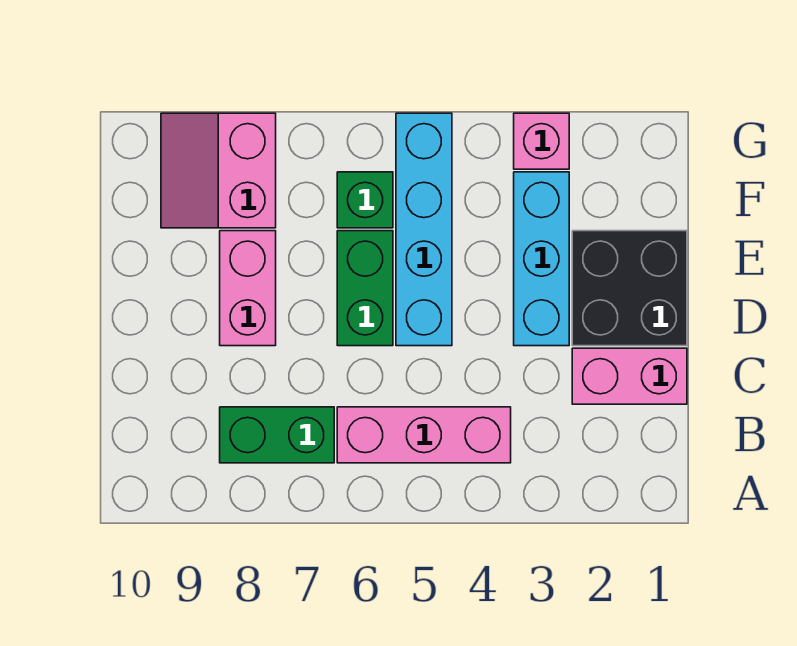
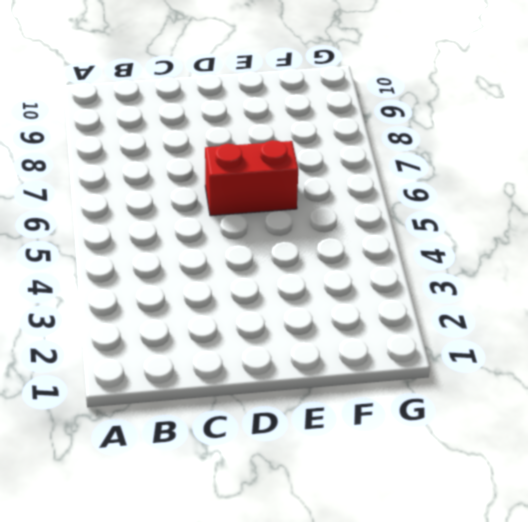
red 1x2 brick [205,140,298,216] -> green 1x2 brick [337,231,393,346]
none -> pink 1x3 brick [337,407,511,463]
none -> green 1x2 brick [220,407,334,463]

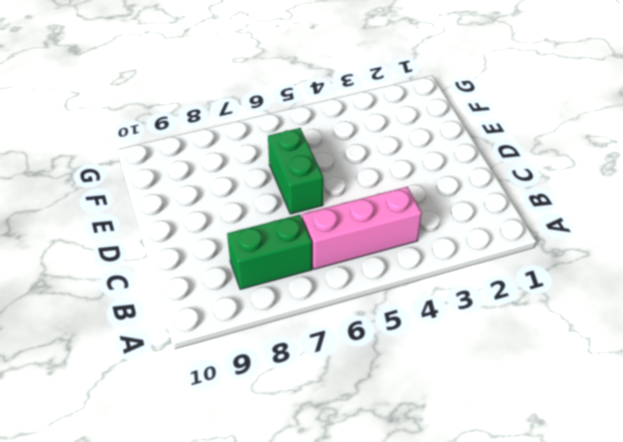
none -> pink 1x2 brick [572,348,687,404]
none -> black 2x2 brick [572,231,687,346]

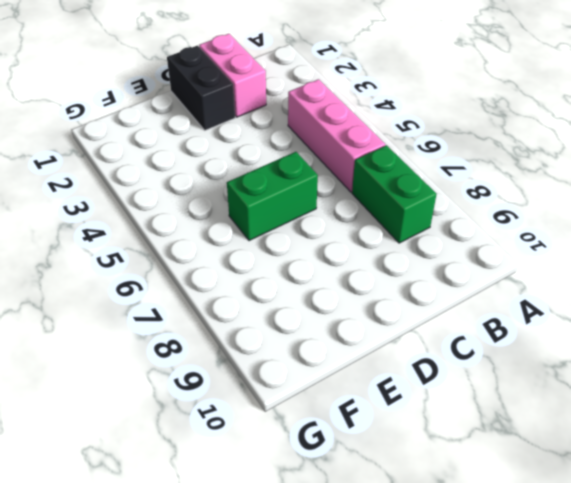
black 1x2 brick [167,46,235,130] -> black 2x2 brick [572,231,687,346]
none -> cyan 1x3 brick [514,172,569,346]
none -> cyan 1x4 brick [396,113,452,346]

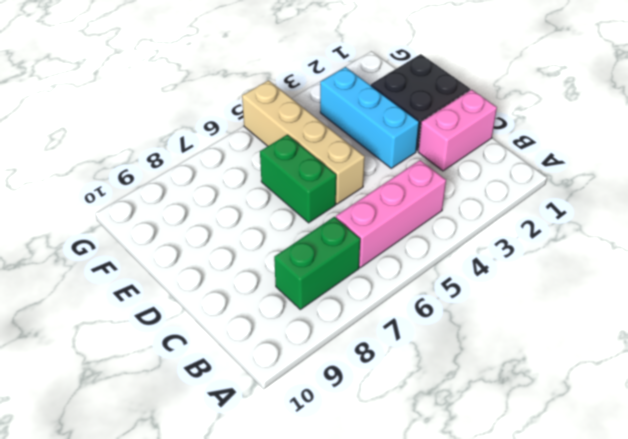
tan 1x4 brick [242,80,365,204] -> cyan 1x4 brick [396,113,452,346]
none -> pink 1x2 brick [220,231,276,346]
none -> green 1x1 brick [337,172,393,228]

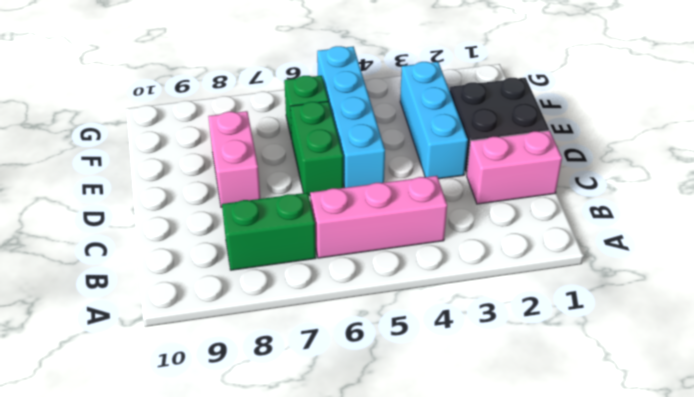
none -> pink 2x2 slope [161,113,276,228]
none -> pink 1x1 brick [514,113,569,169]

